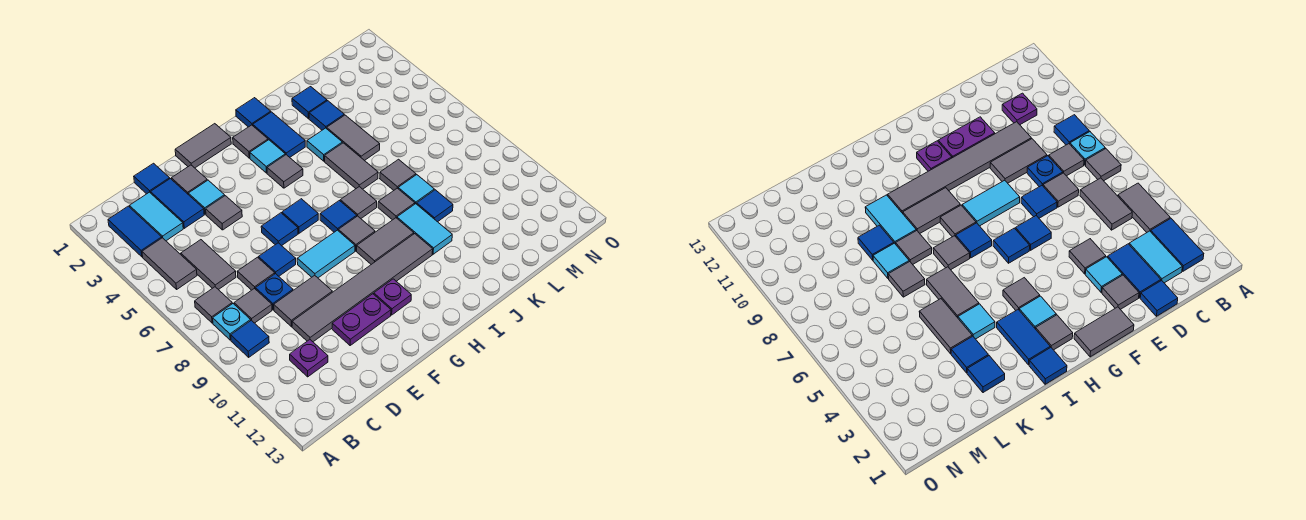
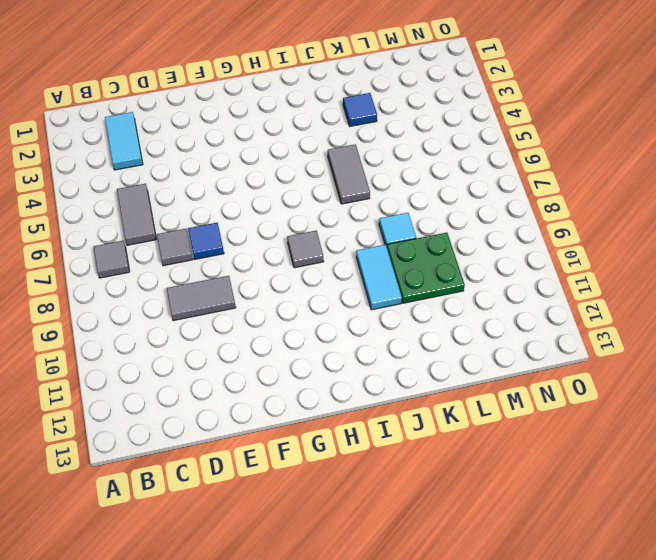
green 2x2 plate [387,233,465,303] -> blue 1x1 tile [417,190,453,222]
none -> blue 1x2 tile [108,206,162,257]
none -> grey 1x2 tile [142,238,197,289]
none -> cyan 1x1 plate [213,304,251,340]
none -> blue 1x1 tile [231,320,269,357]

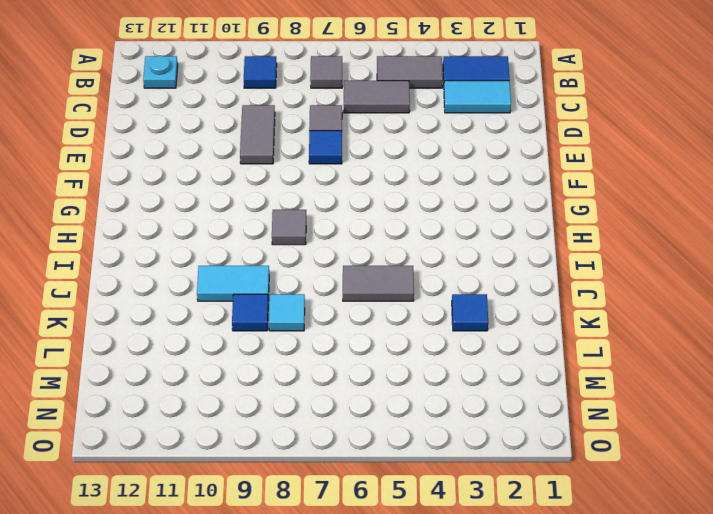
cyan 1x1 plate [143,56,178,88] -> cyan 1x1 plate moved to [213,304,251,340]
none -> grey 1x1 tile [234,288,272,323]
none -> purple 1x1 plate [290,340,328,377]
none -> blue 1x1 tile [134,163,170,194]
none -> blue 1x2 tile [151,179,204,228]

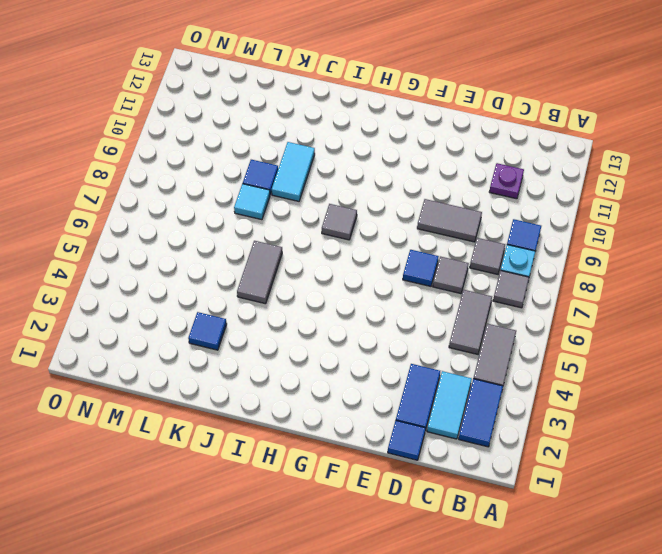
none -> blue 1x1 plate [256,274,293,310]
none -> grey 1x6 tile [292,234,433,342]
none -> grey 1x1 tile [171,165,207,194]
none -> cyan 1x1 tile [188,180,225,214]

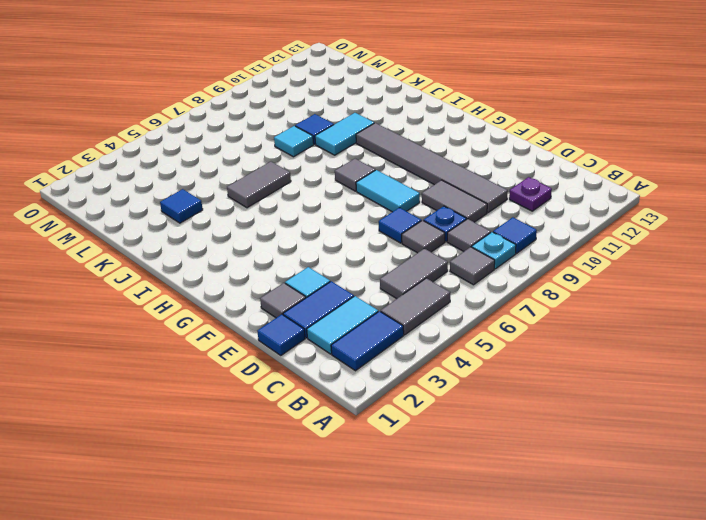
none -> grey 1x1 tile [206,196,242,230]
none -> purple 1x2 plate [332,294,391,345]
none -> grey 1x2 tile [175,124,231,168]
none -> blue 1x1 tile [261,213,298,246]

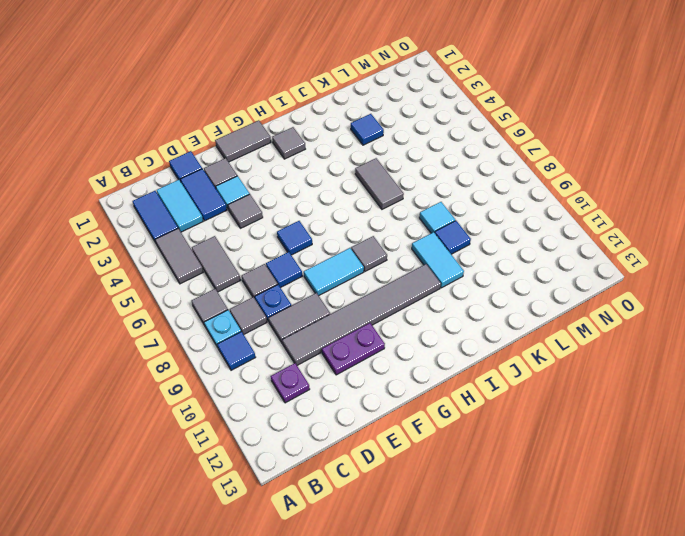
none -> blue 1x1 tile [282,199,318,233]
none -> purple 1x1 plate [374,279,411,315]
none -> cyan 1x1 tile [250,140,285,173]
none -> grey 1x1 tile [267,155,303,188]

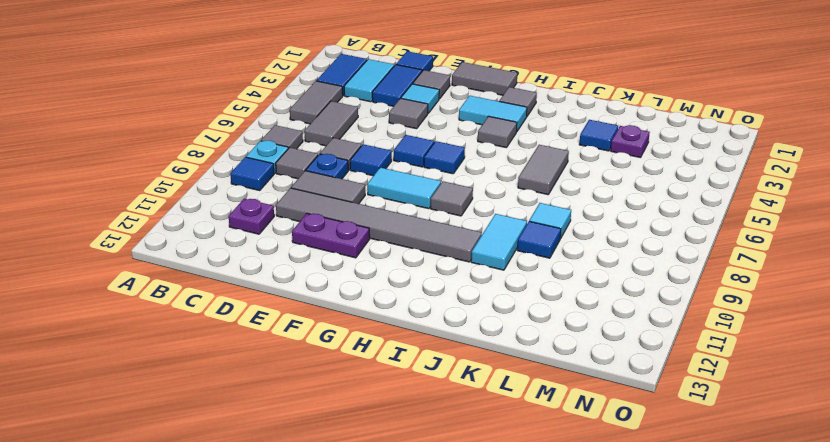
cyan 1x2 tile [459,96,527,131] -> cyan 1x1 tile [250,140,285,173]
purple 1x1 plate [611,125,650,158] -> purple 1x1 plate moved to [374,279,411,315]
none -> blue 1x1 tile [320,201,357,232]
none -> grey 1x2 tile [357,218,414,264]
none -> blue 1x1 tile [236,98,271,127]
none -> blue 1x2 tile [253,112,305,157]

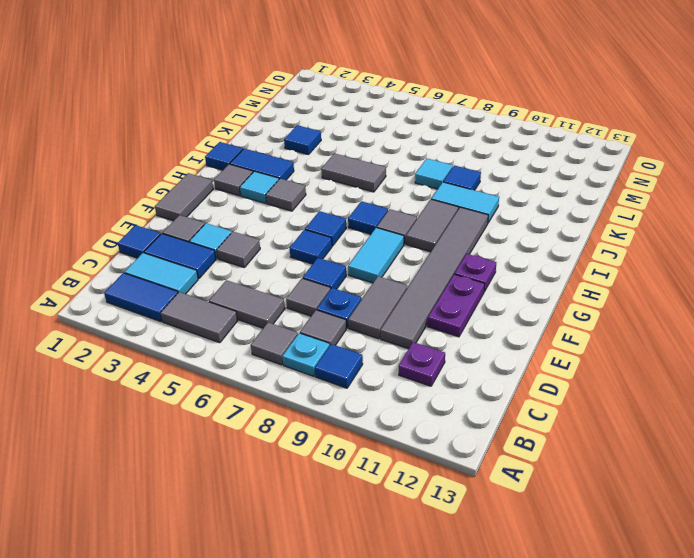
none -> grey 1x1 tile [340,187,377,218]
none -> cyan 1x1 tile [307,128,342,161]
none -> grey 1x1 tile [378,188,415,220]
none -> blue 1x1 tile [292,87,327,119]

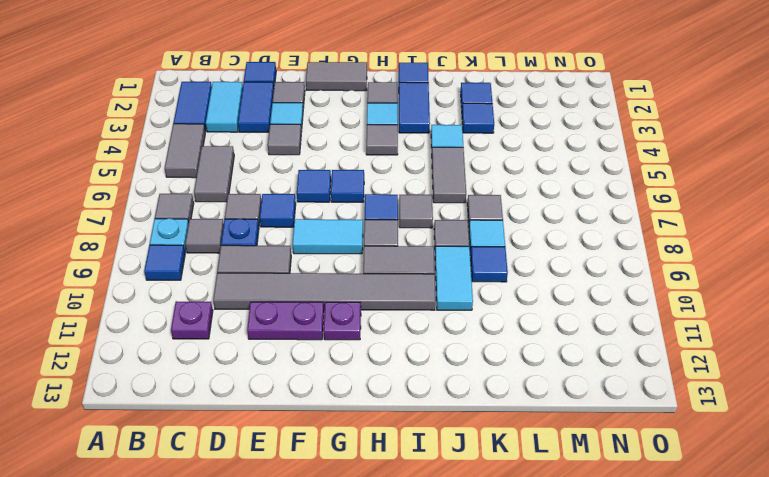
none -> grey 1x2 tile [327,115,380,161]

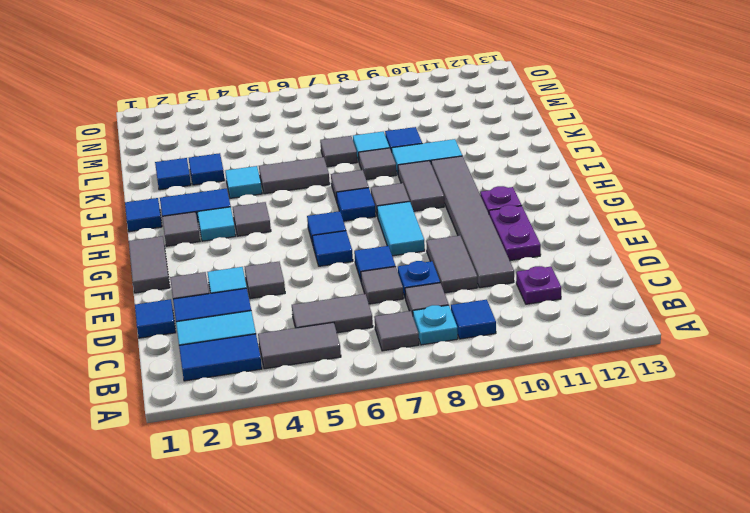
none -> grey 1x2 tile [327,115,380,161]

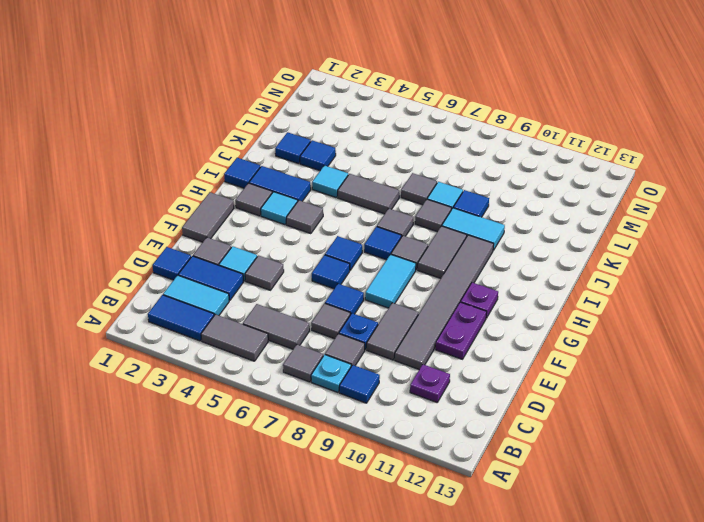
none -> grey 1x2 tile [327,115,380,161]

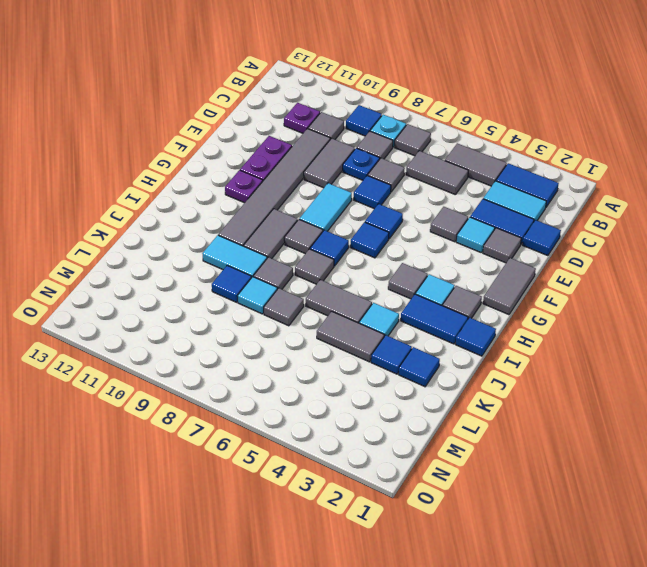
grey 1x1 tile [308,112,344,139] -> none

